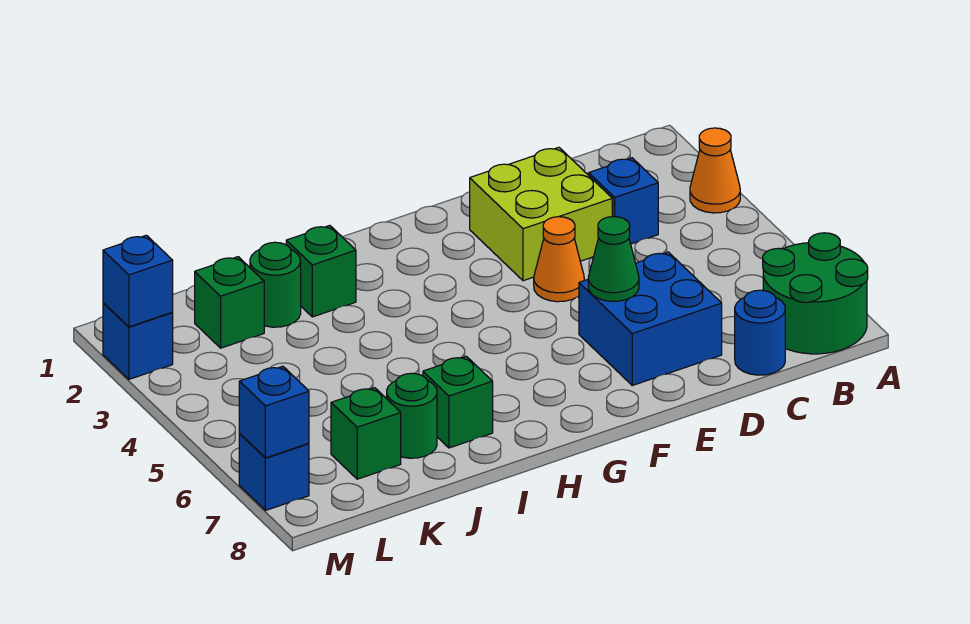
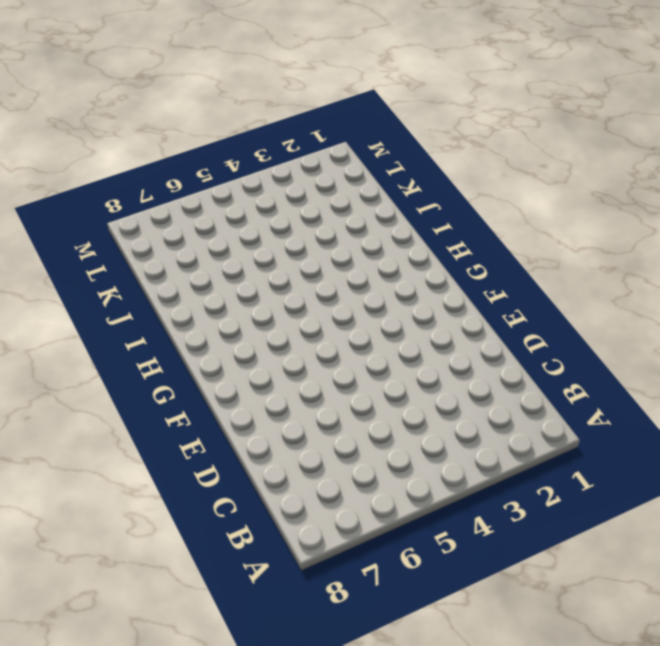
none -> orange 1x1 cone [690,128,740,213]
none -> green 2x2 round brick [763,233,868,354]
none -> blue 1x1 brick [589,158,658,244]

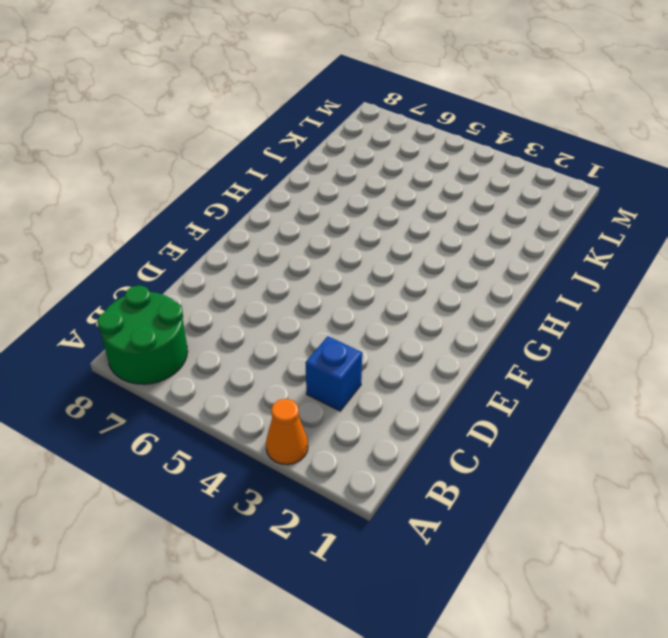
none -> blue 1x1 round brick [735,290,785,375]
none -> lime 2x2 brick [470,147,612,281]
none -> blue 2x2 brick [579,252,722,385]

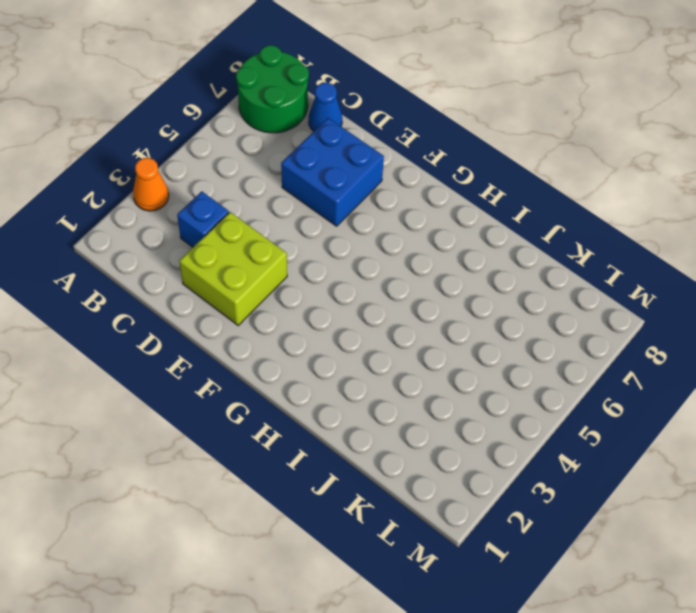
blue 1x1 cone [309,83,342,131] -> blue 1x1 round brick [735,290,785,375]
none -> orange 1x1 cone [534,217,584,302]
none -> green 1x1 brick [286,225,356,317]
none -> green 1x1 brick [423,356,493,448]

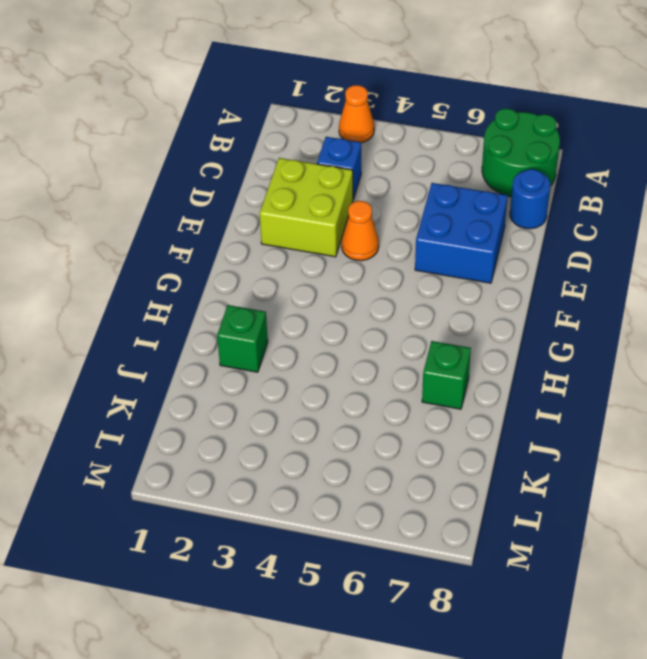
none -> green 1x1 round brick [250,242,301,327]
none -> green 1x1 round brick [387,373,437,458]
none -> green 1x1 brick [195,257,264,348]

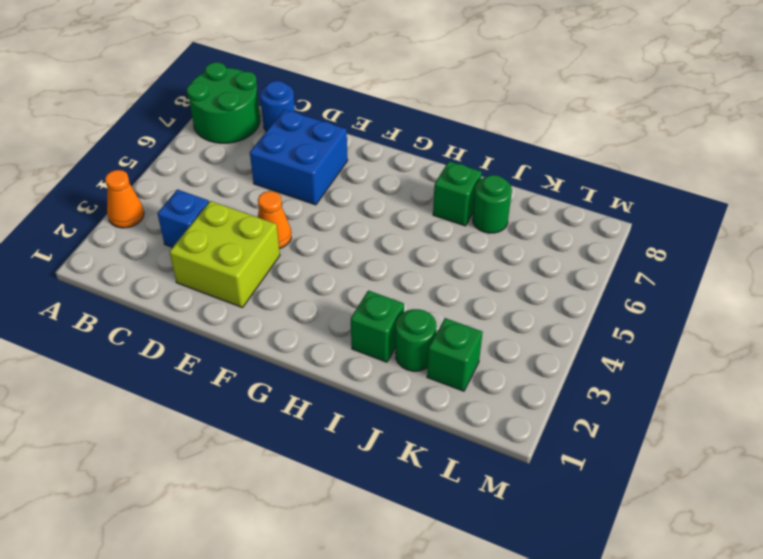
none -> green 1x1 brick [331,388,401,479]
none -> blue 1x1 brick [103,303,173,379]
none -> blue 1x1 brick [239,434,309,510]

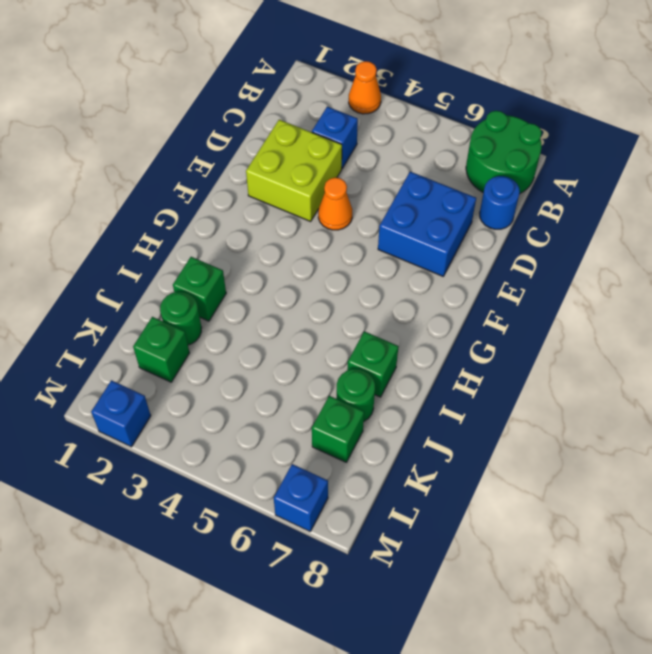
none -> green 1x1 cone [588,217,639,301]
none -> blue 1x1 brick [103,235,173,327]
none -> blue 1x1 brick [239,366,309,458]

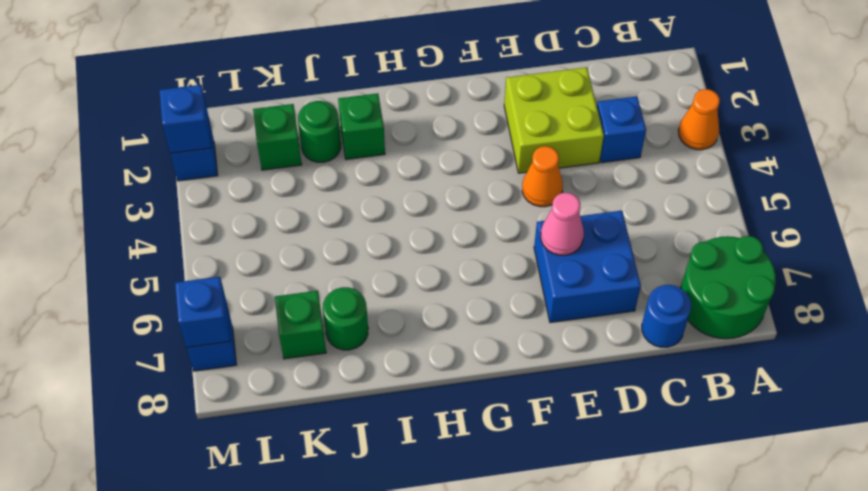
pink 1x1 cone [541,193,584,255] -> green 1x1 cone [588,217,639,301]
none -> green 1x1 brick [423,356,493,448]

